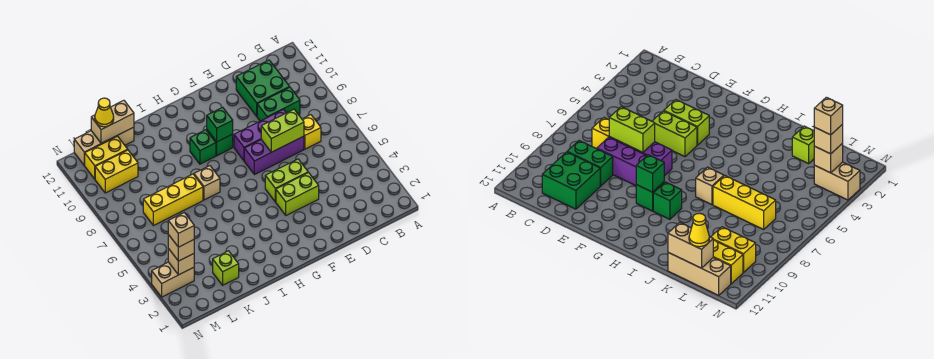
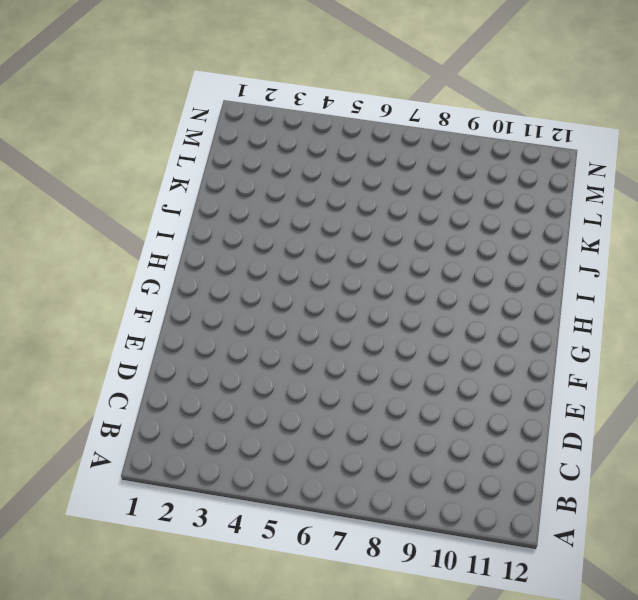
none -> yellow 1x1 brick [302,115,321,149]
none -> green 1x2 brick [257,87,300,121]
none -> green 2x2 brick [236,60,289,116]

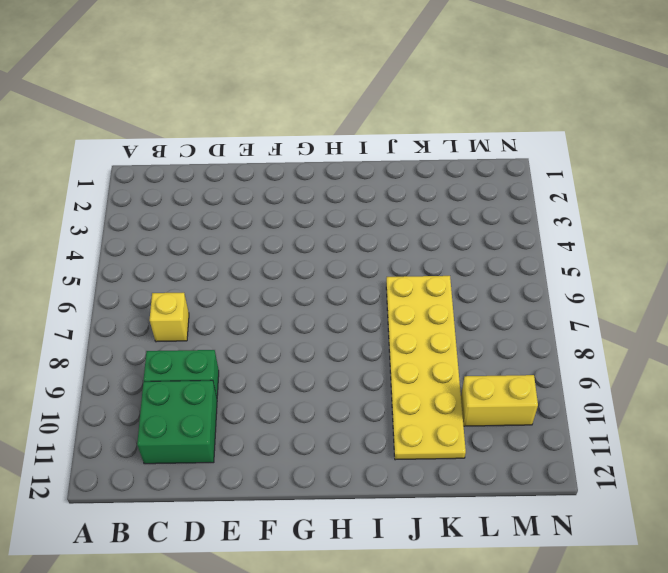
yellow 2x6 plate [386,276,466,460] -> yellow 1x3 brick [143,174,203,226]
none -> purple 1x3 brick [244,136,304,175]
none -> purple 1x3 brick [234,109,286,160]
none -> lime 1x2 brick [276,173,319,215]

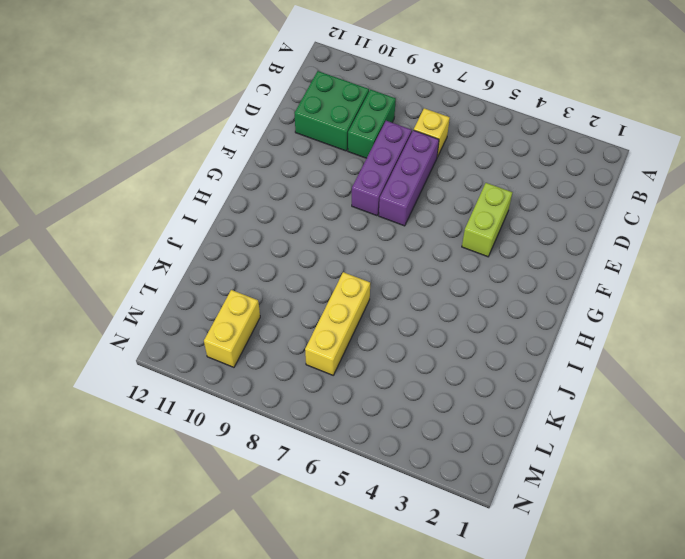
none -> lime 1x2 brick [265,159,308,202]
none -> green 1x1 brick [207,130,233,156]
none -> green 1x1 brick [190,130,216,164]

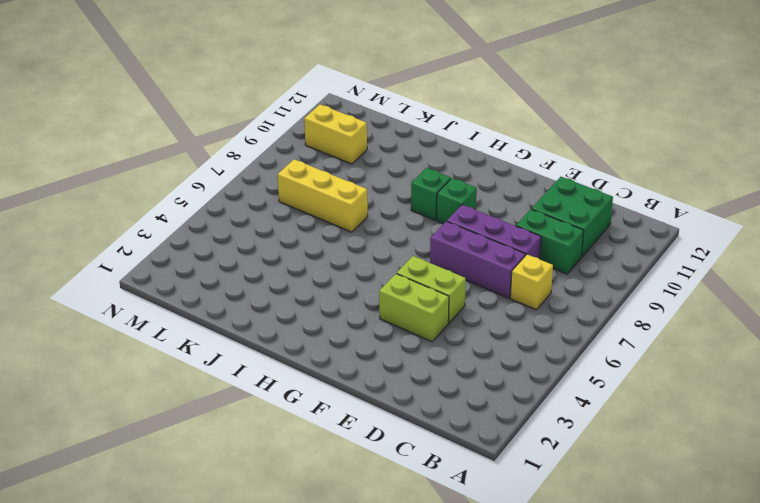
none -> tan 1x1 brick [194,166,220,200]
none -> lime 1x1 brick [213,251,239,285]
none -> tan 1x3 brick [74,127,134,165]

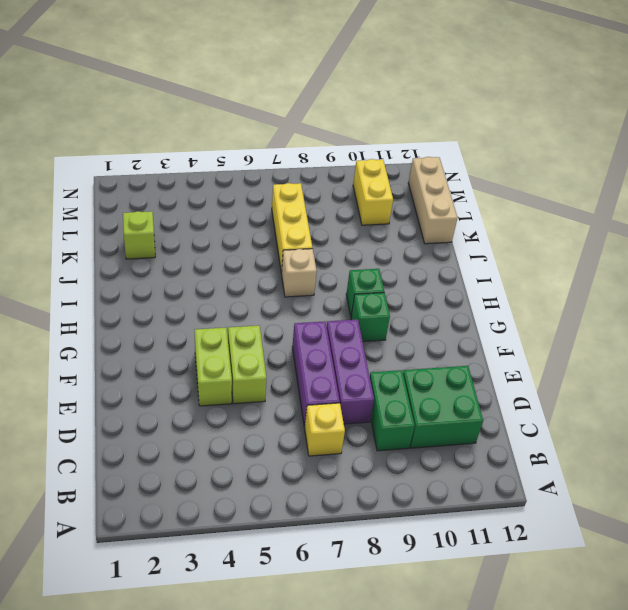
none -> yellow 1x2 brick [84,136,128,179]
none -> tan 1x2 brick [152,262,194,297]
none -> lime 1x2 brick [261,109,304,152]

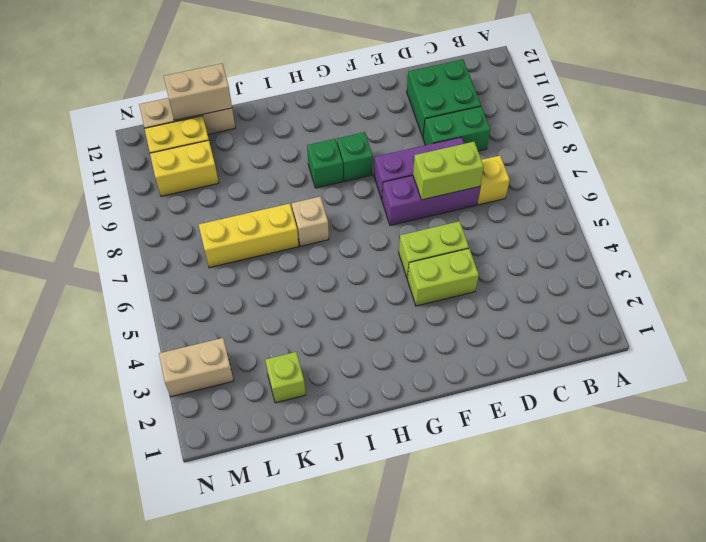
none -> green 1x1 brick [207,107,233,142]
none -> tan 1x1 brick [168,248,194,275]
none -> yellow 1x1 cone [95,98,114,127]

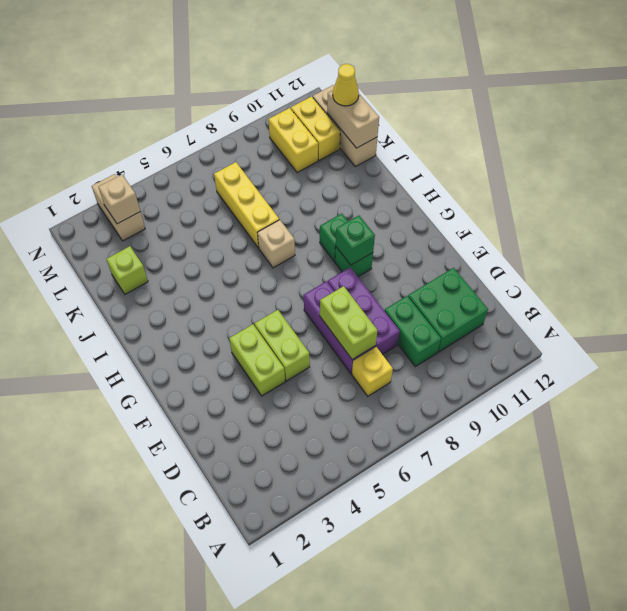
none -> tan 1x1 brick [168,235,194,261]
none -> tan 1x1 brick [168,213,194,247]

